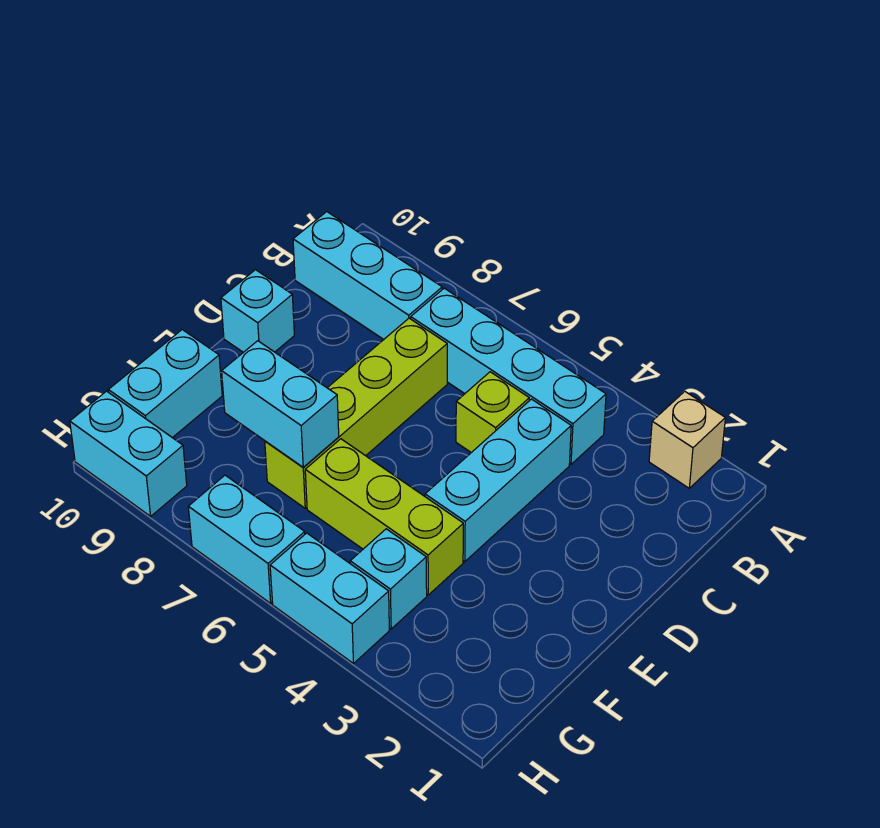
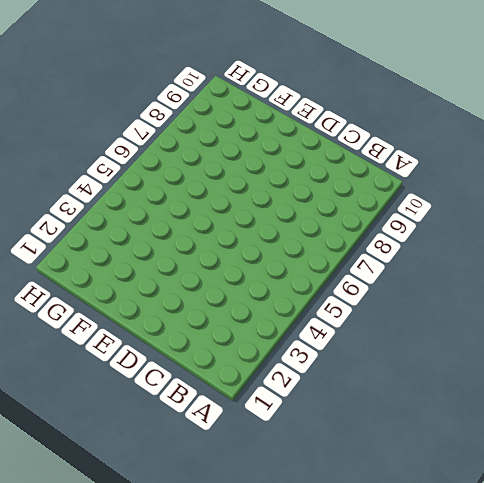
none -> tan 1x1 brick [649,391,725,488]
none -> cyan 1x4 brick [411,288,606,464]
none -> cyan 1x3 brick [293,212,442,339]

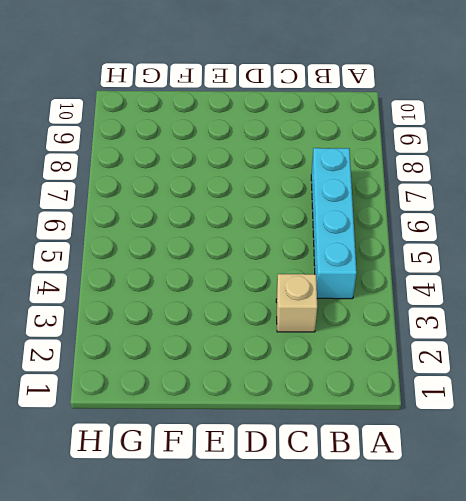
tan 1x1 brick [276,274,317,332] -> tan 1x1 brick moved to [649,391,725,488]
none -> cyan 1x3 brick [293,212,442,339]
none -> cyan 1x3 brick [425,399,571,562]
none -> lime 1x1 brick [456,372,529,453]

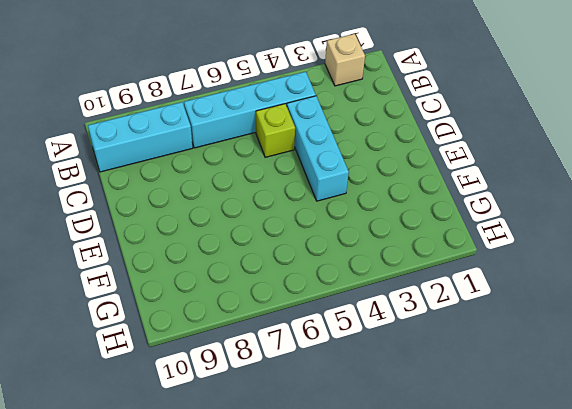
none -> lime 1x4 brick [265,318,447,508]
none -> cyan 1x1 brick [221,270,294,352]
none -> lime 1x3 brick [305,439,463,595]

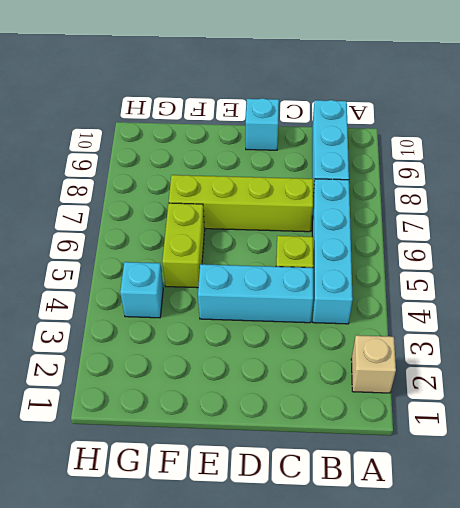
lime 1x2 brick [162,203,205,288] -> lime 1x3 brick [305,439,463,595]
none -> cyan 1x2 brick [109,330,222,438]
none -> cyan 1x2 brick [270,533,389,663]
none -> cyan 1x2 brick [188,475,305,603]

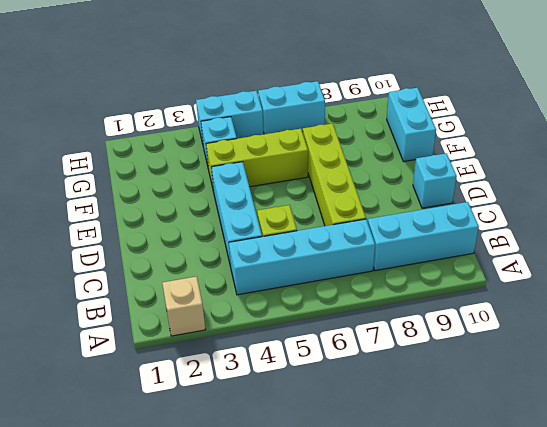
none -> cyan 1x2 brick [70,391,187,516]
none -> cyan 1x2 brick [222,341,339,467]

